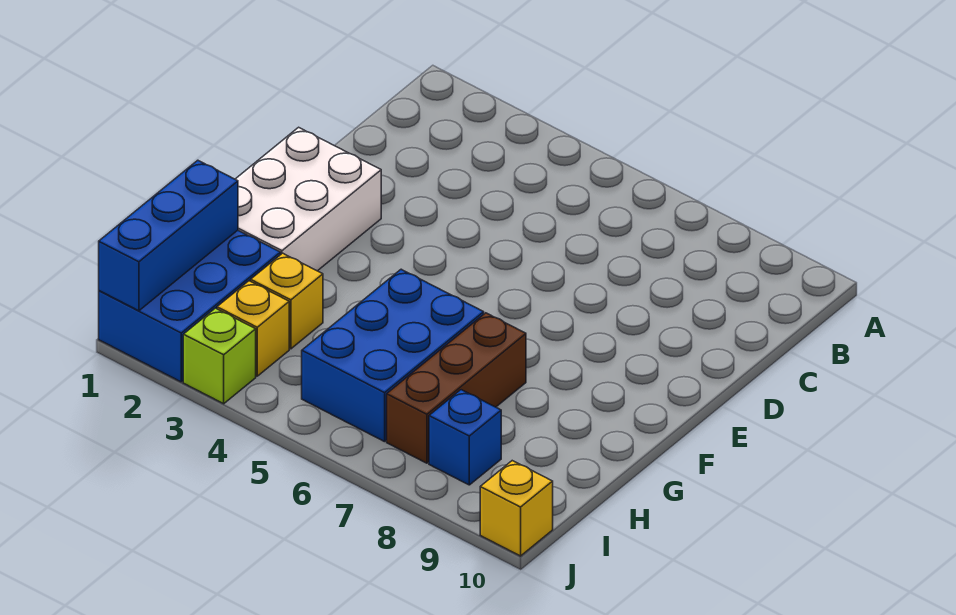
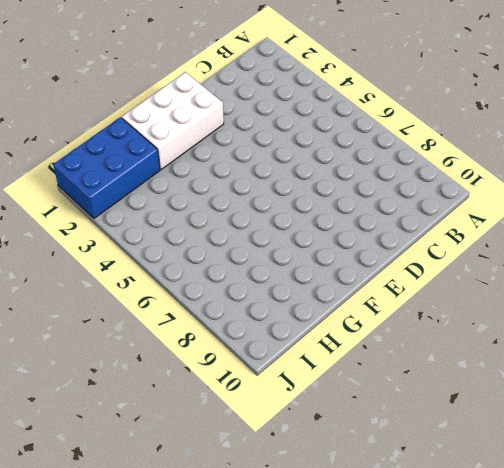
none -> blue 2x3 brick [302,269,484,442]
none -> brown 1x3 brick [387,313,526,463]

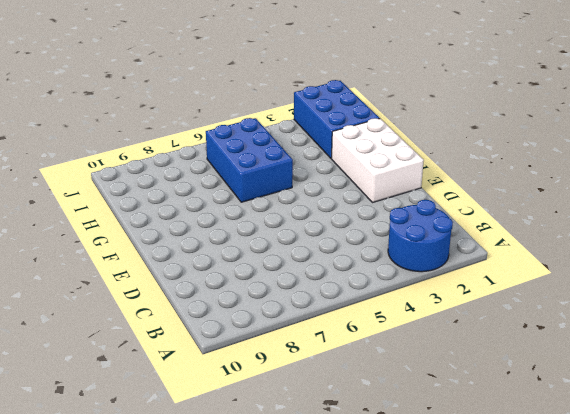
blue 2x2 round brick [388,200,453,272] -> none
none -> brown 1x3 brick [387,313,526,463]
none -> yellow 1x1 brick [251,253,323,349]

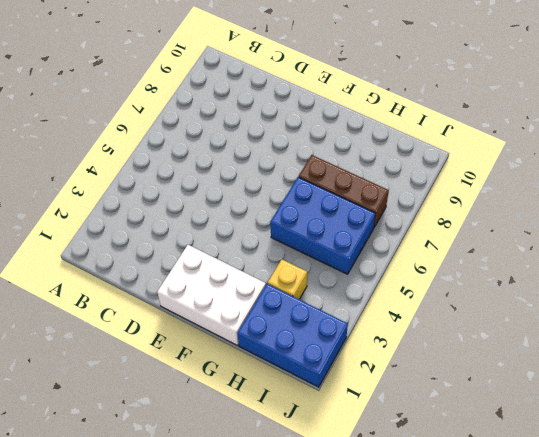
none -> yellow 1x1 brick [217,281,289,376]
none -> blue 1x1 brick [429,390,501,485]

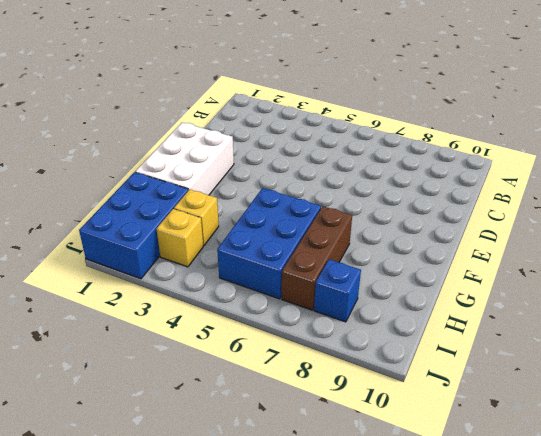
none -> lime 1x1 brick [183,308,256,404]
none -> yellow 1x1 brick [480,461,553,556]

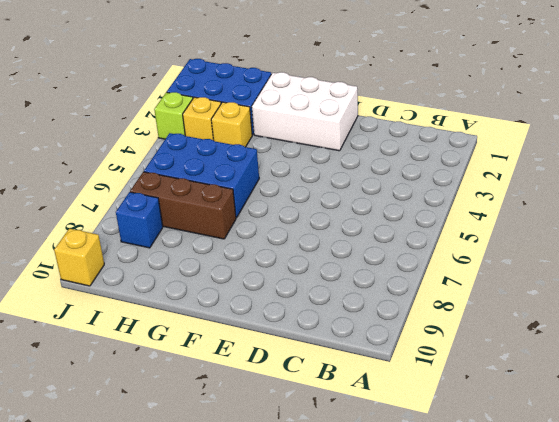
none -> blue 1x3 brick [99,160,238,311]

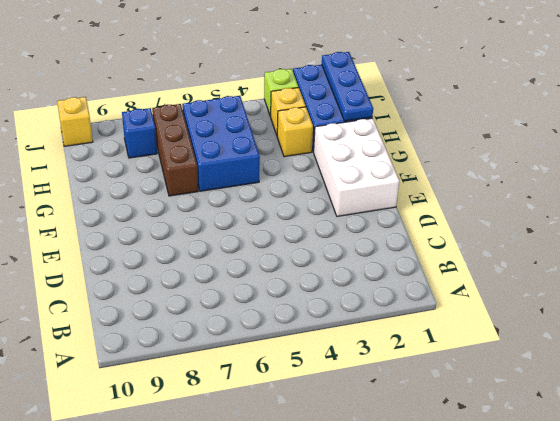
blue 1x3 plate [322,52,373,121] -> blue 1x3 brick [99,160,238,311]

